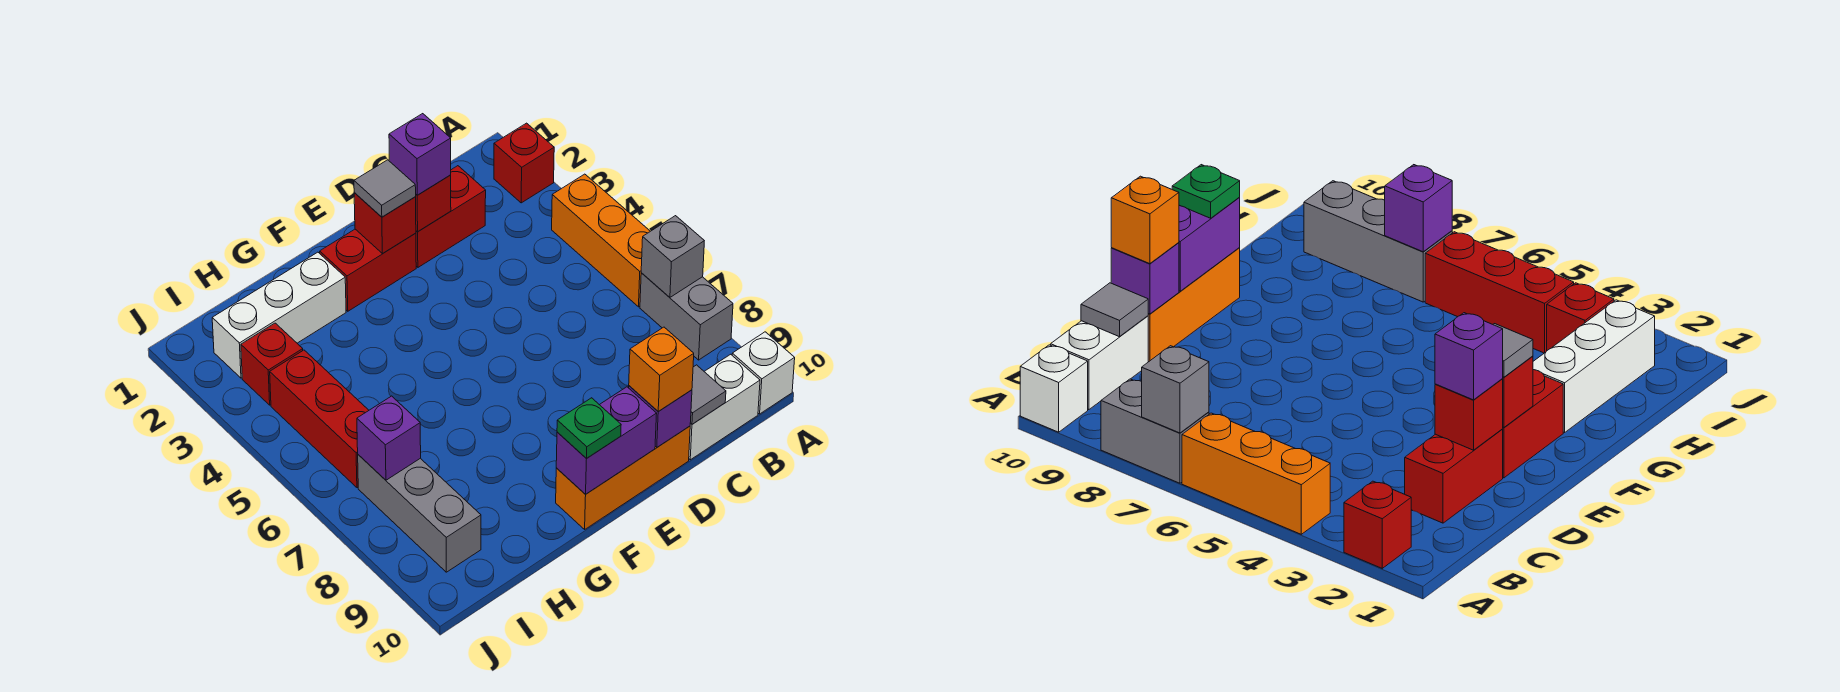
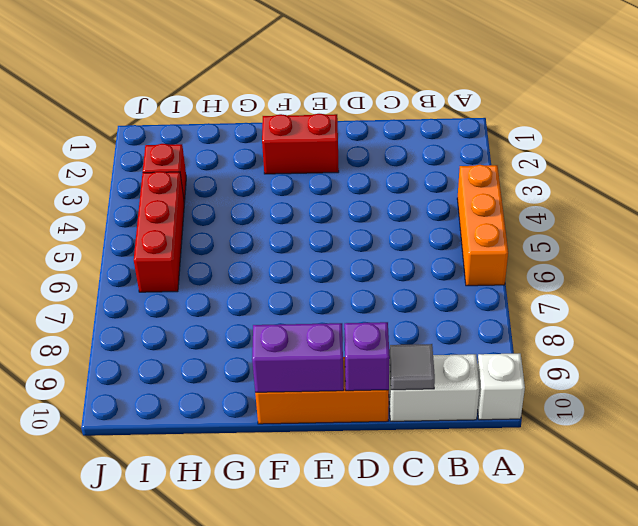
none -> red 1x1 brick [494,123,554,203]
none -> grey 1x2 brick [640,273,733,360]
none -> red 1x2 brick [416,166,486,267]

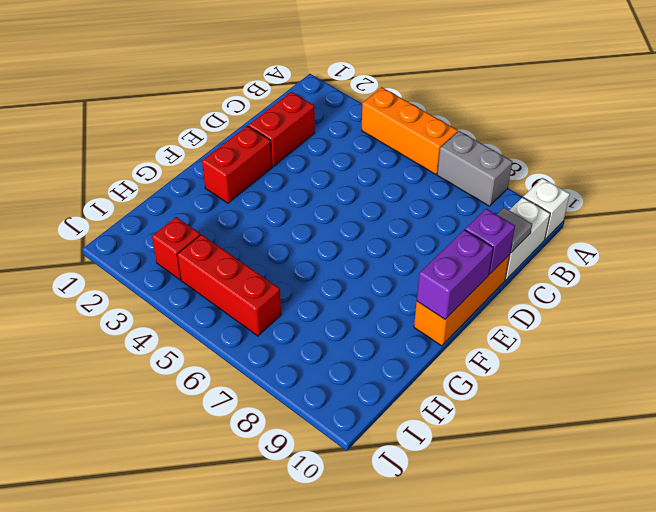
none -> red 1x1 brick [494,123,554,203]
none -> white 1x3 brick [212,252,346,378]
none -> grey 1x3 brick [358,455,481,572]

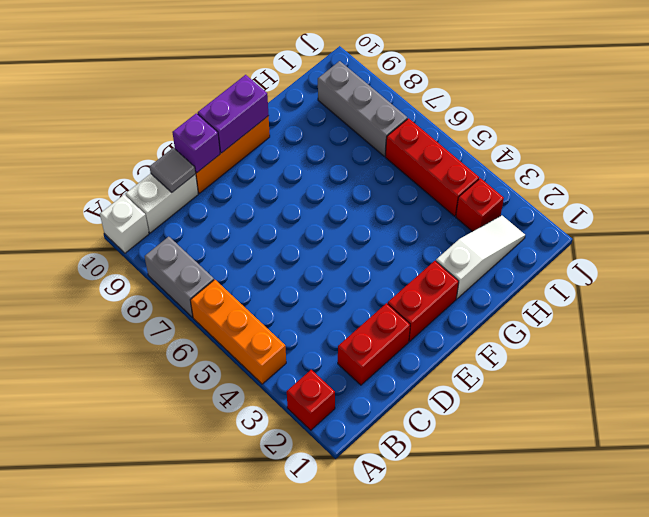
white 1x3 slope [436,215,525,299] -> white 1x3 brick [212,252,346,378]
none -> grey 1x1 brick [641,216,704,297]
none -> red 1x1 brick [416,175,451,231]
none -> red 1x1 brick [354,193,416,253]

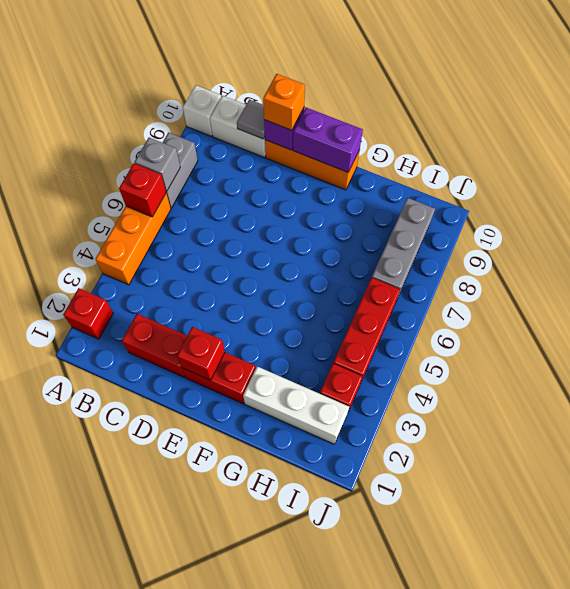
red 1x1 brick [119,163,166,217] -> red 1x1 brick moved to [416,175,451,231]
none -> purple 1x1 brick [357,396,421,480]
none -> purple 1x1 brick [389,114,451,195]
none -> grey 1x1 tile [354,160,416,217]

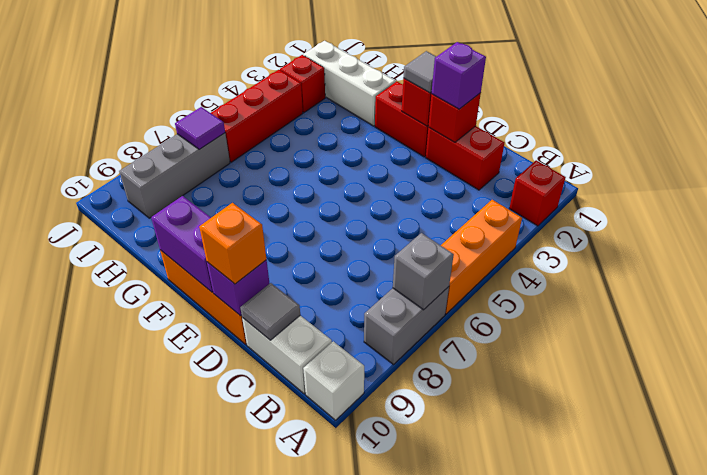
purple 1x1 tile [175,107,225,149] -> purple 1x1 brick [357,396,421,480]
none -> green 1x1 plate [557,398,621,459]

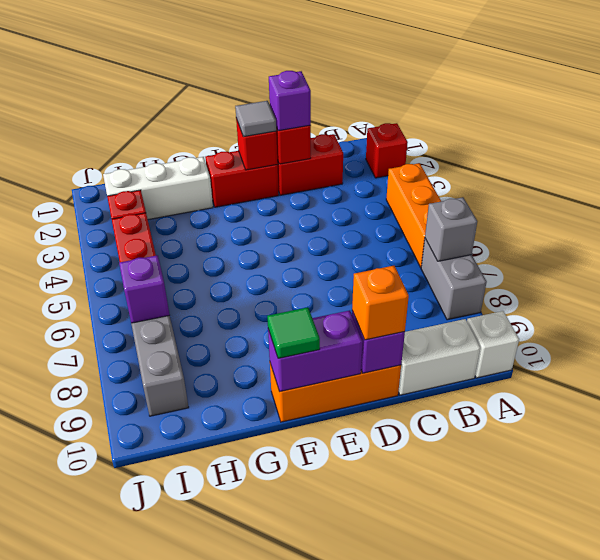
green 1x1 tile [267,307,320,358] -> green 1x1 plate [557,398,621,459]
none -> grey 1x1 tile [690,365,726,424]

